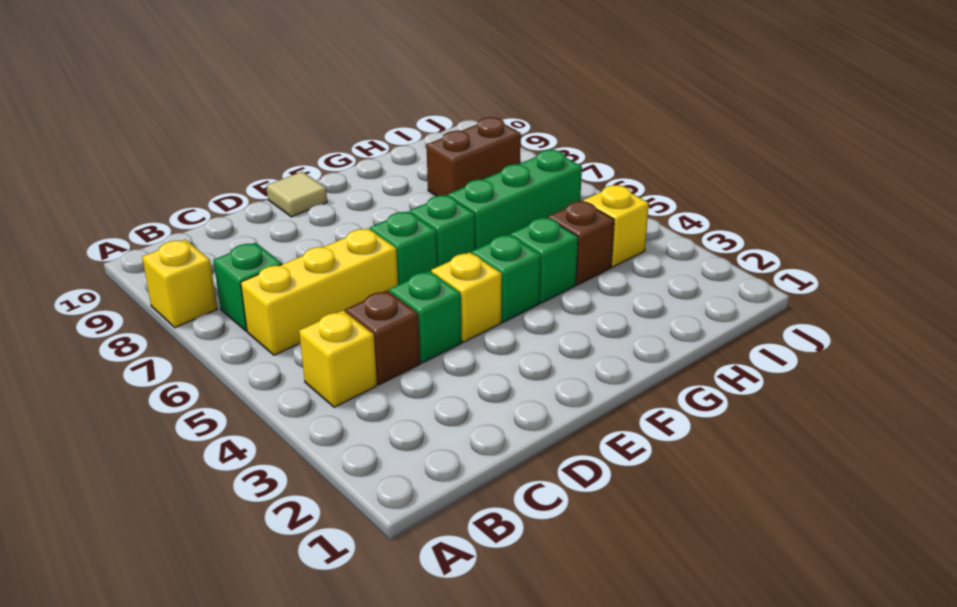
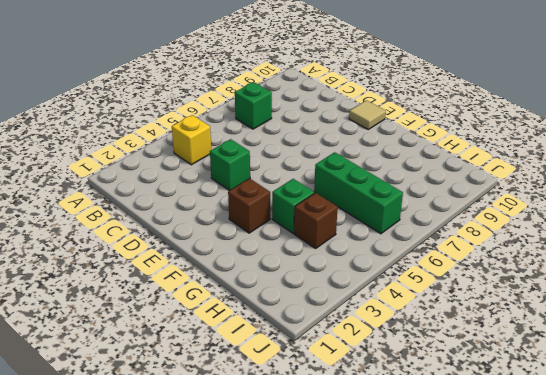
brown 1x1 brick [228,178,270,233] -> brown 1x1 brick moved to [345,290,420,385]
none -> yellow 1x1 brick [142,239,217,328]
none -> yellow 1x3 brick [241,228,398,355]
none -> yellow 1x1 brick [431,252,502,342]

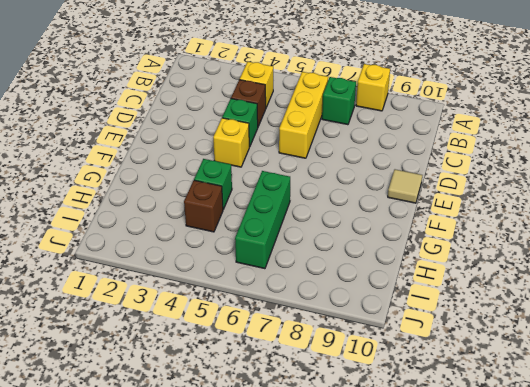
none -> green 1x1 brick [370,211,437,285]
none -> green 1x1 brick [472,235,541,322]
none -> green 1x1 brick [409,195,475,267]

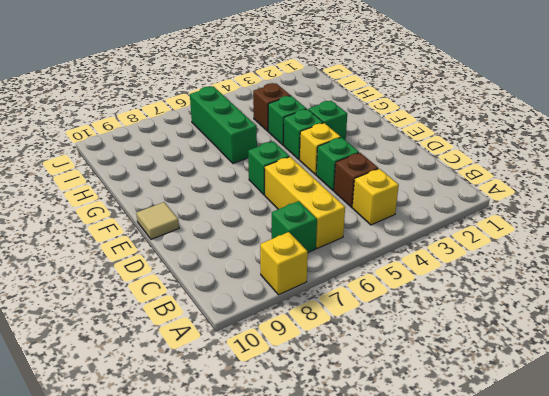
green 1x1 brick [308,101,347,140] -> green 1x1 brick moved to [409,195,475,267]
none -> brown 1x2 brick [426,117,521,196]
none -> yellow 1x1 brick [583,185,649,267]

